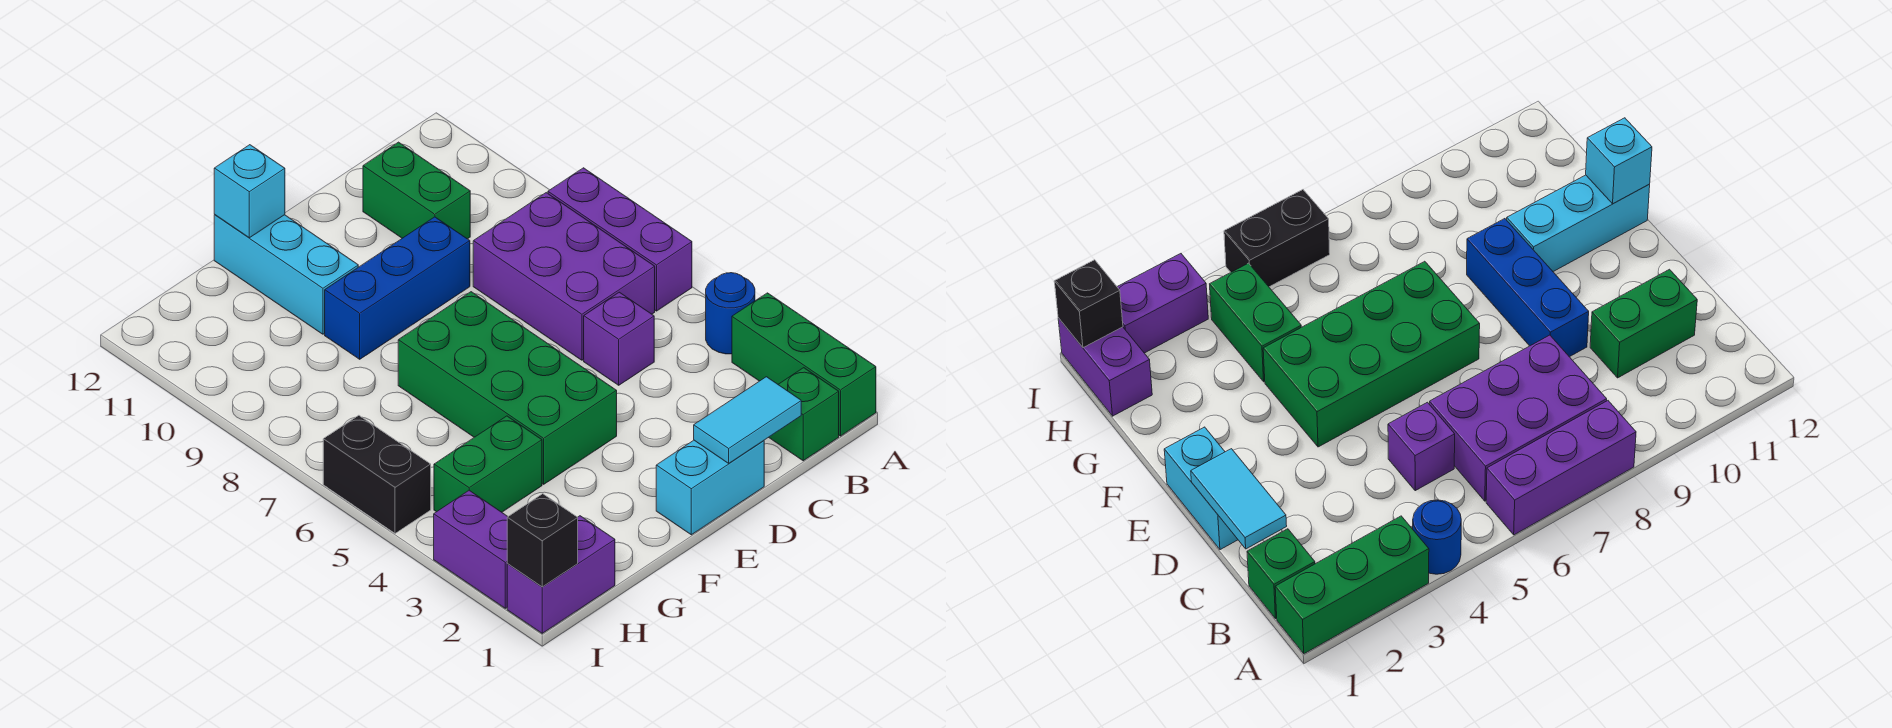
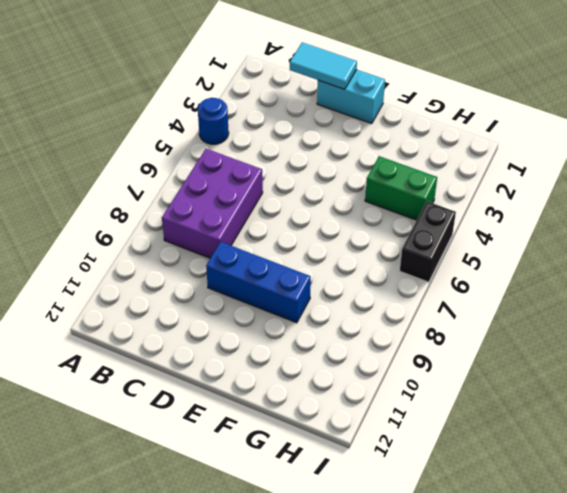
none -> green 1x3 brick [732,293,876,436]
none -> purple 1x3 brick [548,168,692,311]
none -> green 1x1 brick [769,368,839,461]

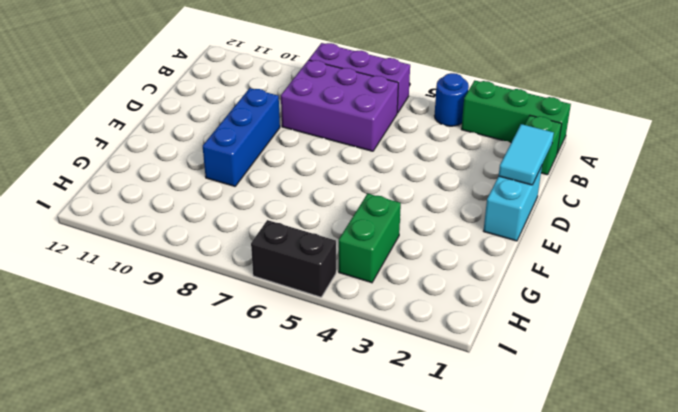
none -> purple 1x1 brick [584,292,654,385]
none -> green 1x2 brick [363,142,470,239]
none -> green 2x4 brick [398,292,617,484]

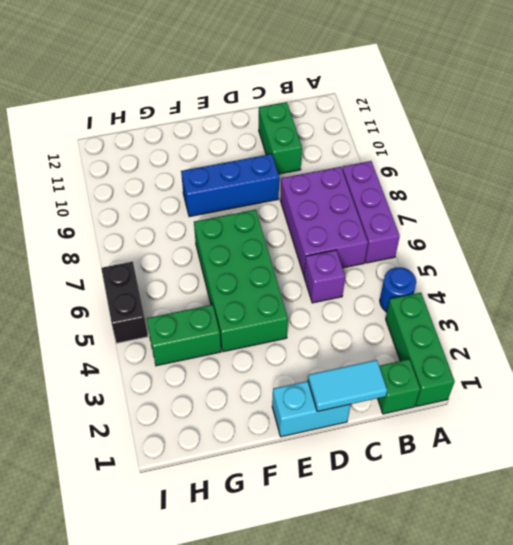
none -> cyan 1x3 brick [214,215,358,334]
none -> purple 1x2 brick [507,516,615,633]
none -> purple 1x2 brick [434,490,508,608]

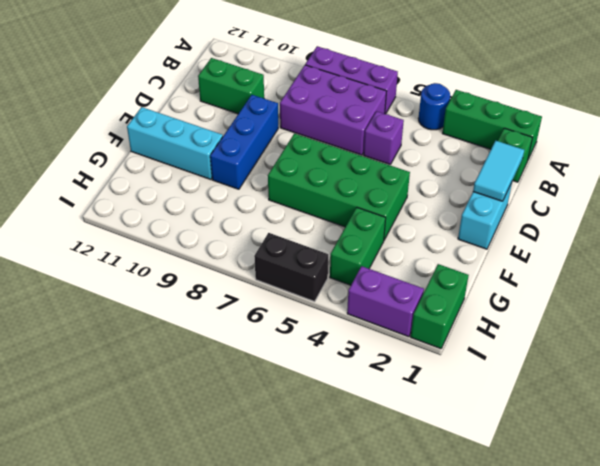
green 1x2 brick [411,264,469,349] -> purple 1x2 brick [507,516,615,633]
none -> cyan 1x1 brick [214,145,285,238]
none -> black 1x1 brick [507,494,578,587]

